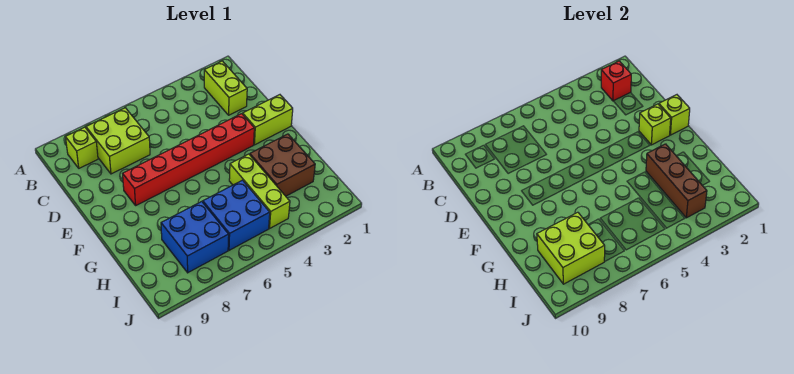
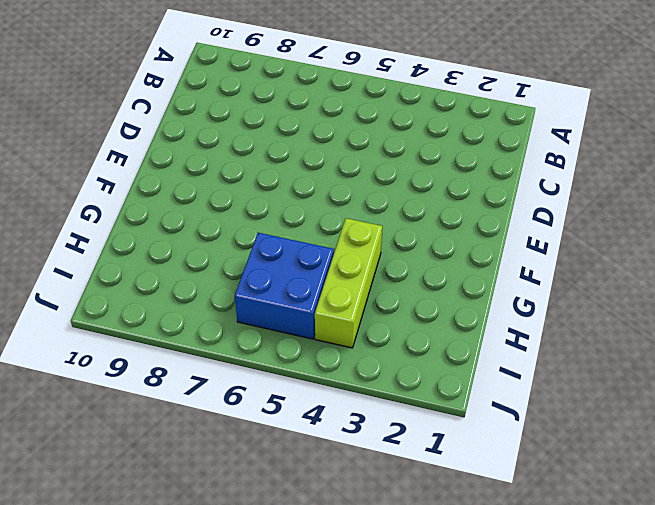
none -> lime 1x2 brick [204,61,247,115]
none -> lime 2x2 brick [86,108,150,174]
none -> lime 1x1 brick [66,127,98,168]

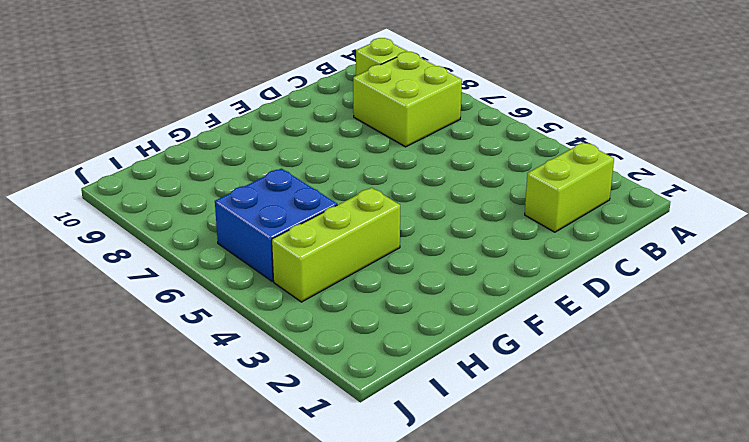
none -> lime 1x2 brick [243,95,293,145]
none -> red 1x6 brick [123,114,254,205]
none -> brown 2x2 brick [250,134,315,196]

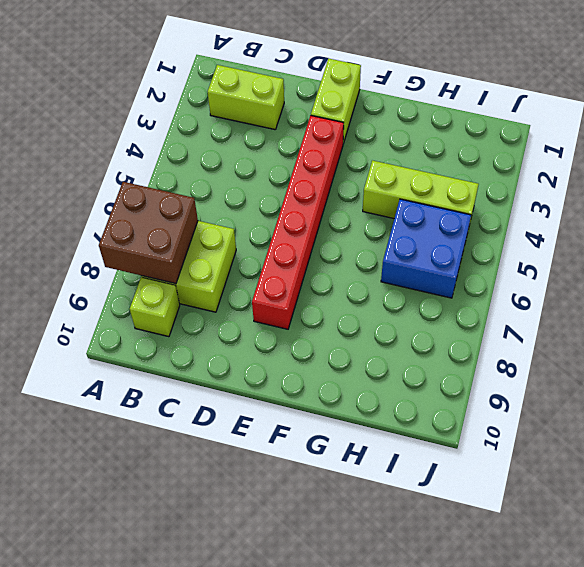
brown 2x2 brick [99,182,198,284] -> brown 2x2 brick moved to [250,134,315,196]
none -> blue 2x2 brick [161,201,229,273]
none -> red 1x1 brick [601,61,631,101]
none -> lime 1x1 brick [659,95,690,135]

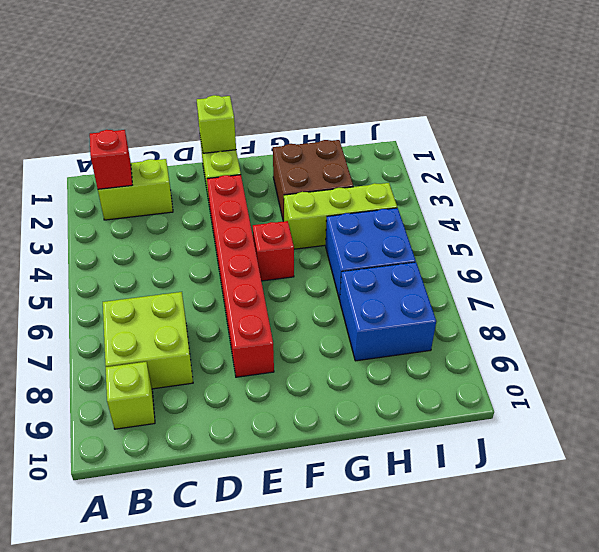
red 1x1 brick [253,221,294,281] -> none
none -> lime 1x1 brick [639,104,671,145]
none -> brown 1x3 brick [646,144,707,218]
none -> lime 2x2 brick [537,212,605,284]

